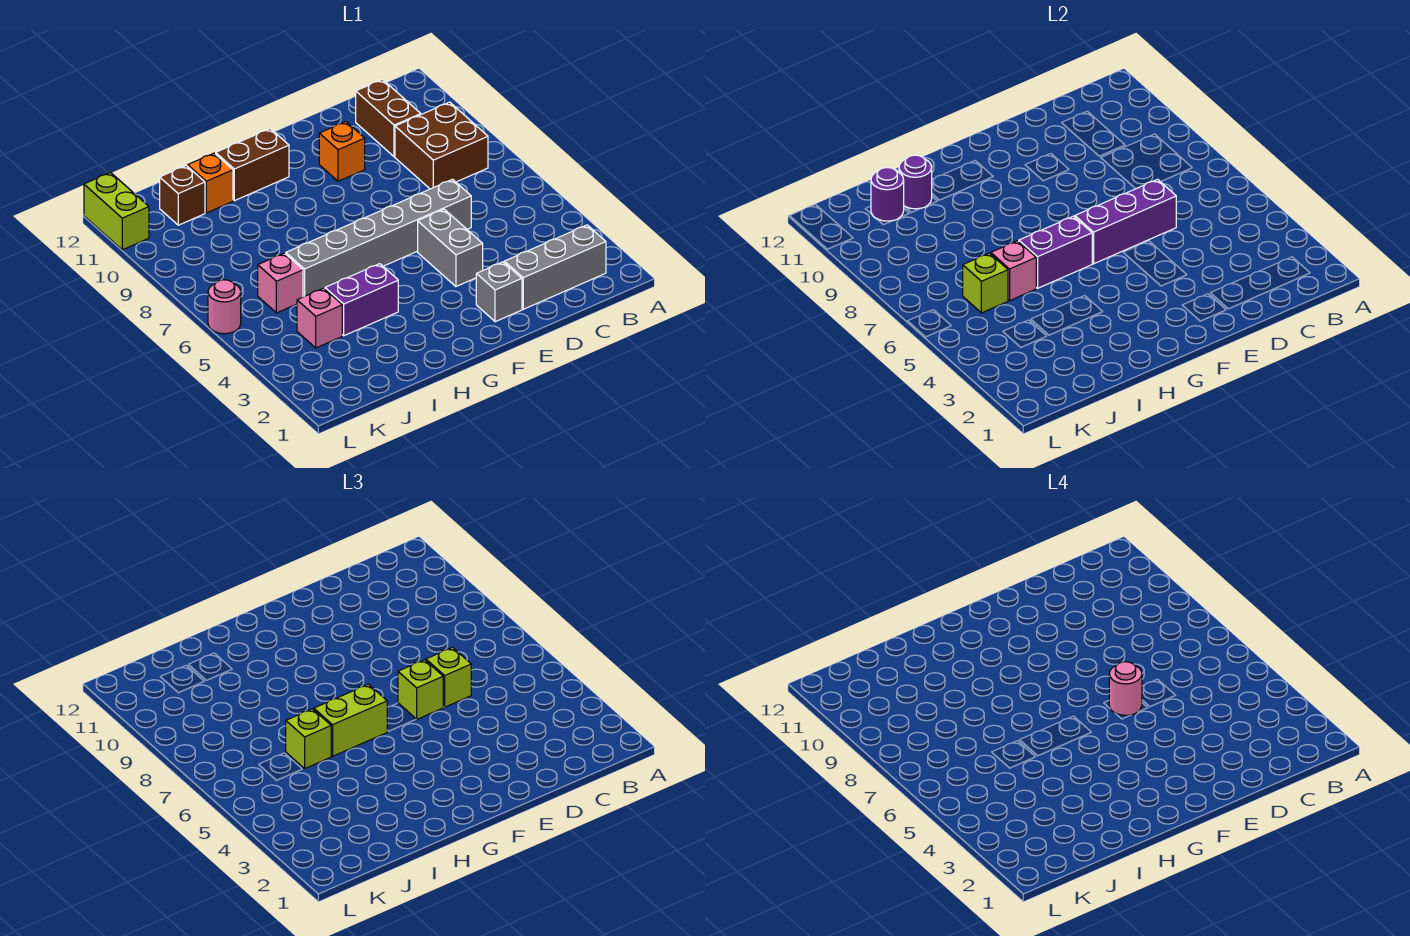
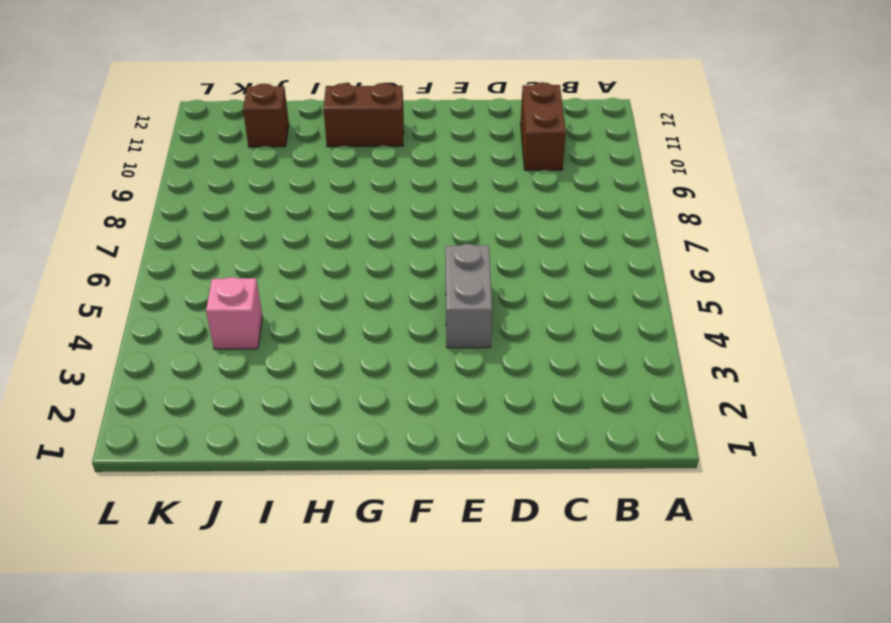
none -> grey 1x3 brick [504,225,606,309]
none -> brown 2x2 brick [395,102,488,189]
none -> grey 1x6 brick [286,179,471,297]

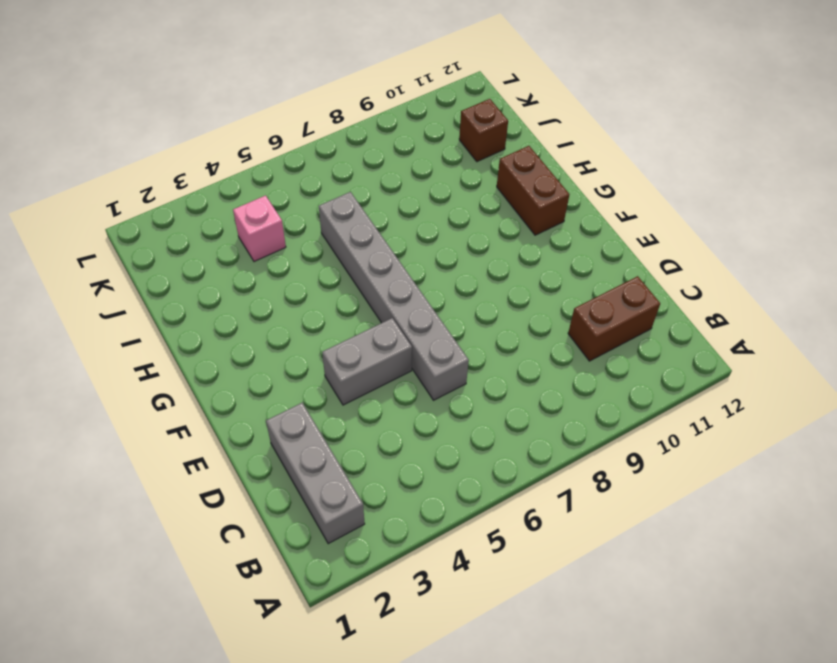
none -> brown 2x2 brick [395,102,488,189]
none -> grey 1x1 brick [476,262,522,322]
none -> orange 1x1 brick [319,122,365,181]

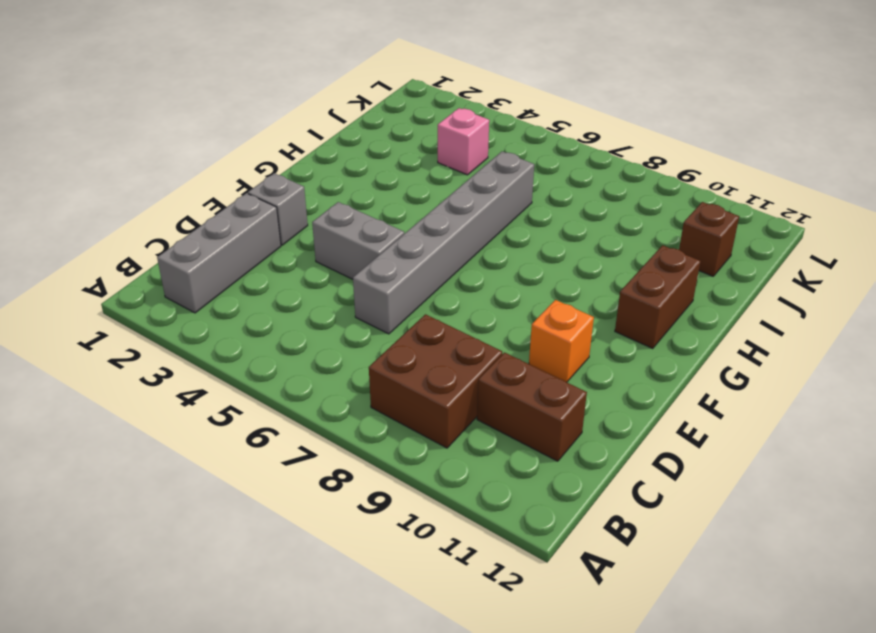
none -> purple 1x2 brick [325,264,398,336]
none -> orange 1x1 brick [188,153,233,213]
none -> pink 1x1 brick [258,253,303,313]

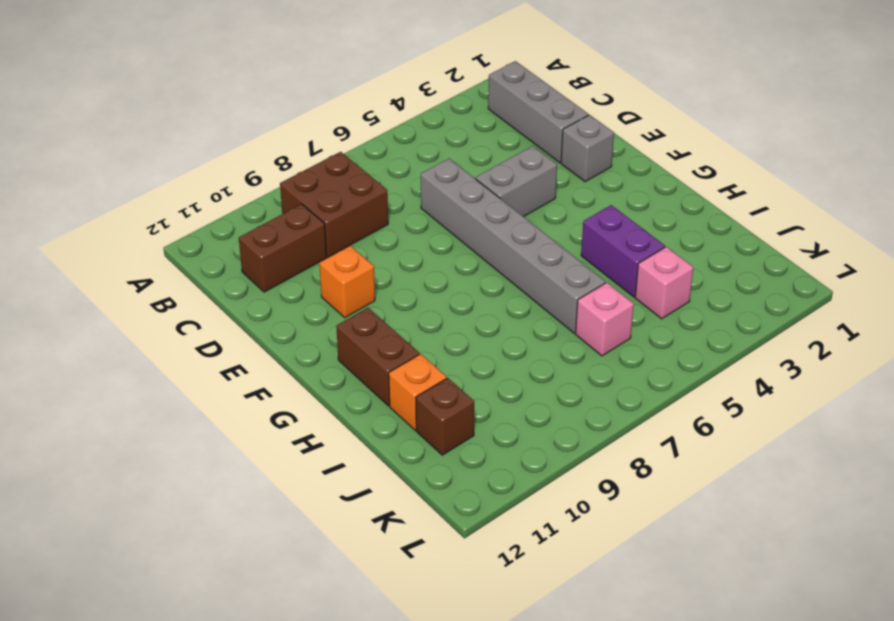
none -> pink 1x1 round brick [208,280,241,334]
none -> lime 1x2 brick [84,173,149,250]
none -> purple 1x3 brick [1075,179,1176,264]

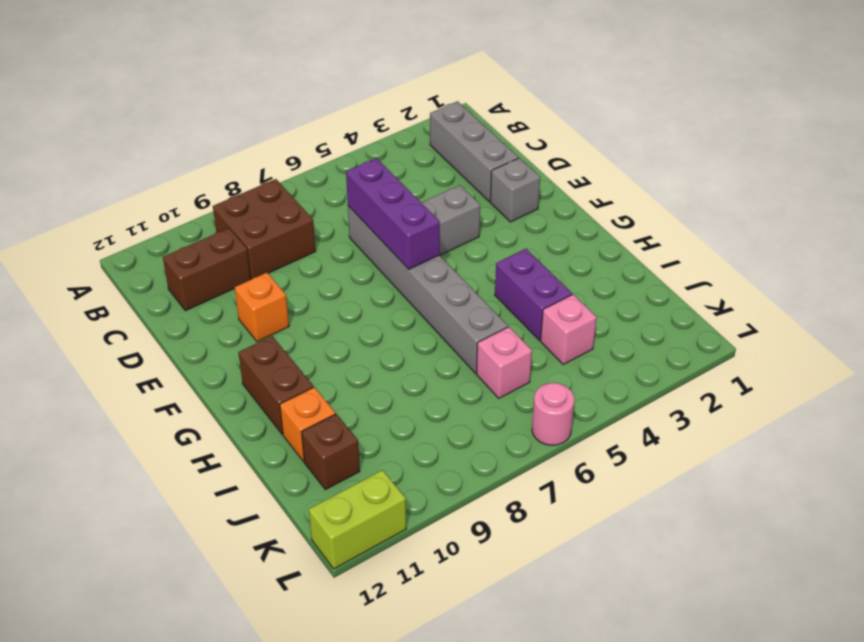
none -> purple 1x2 brick [1019,216,1092,288]
none -> pink 1x1 brick [991,241,1036,301]
none -> purple 1x1 round brick [899,155,932,209]

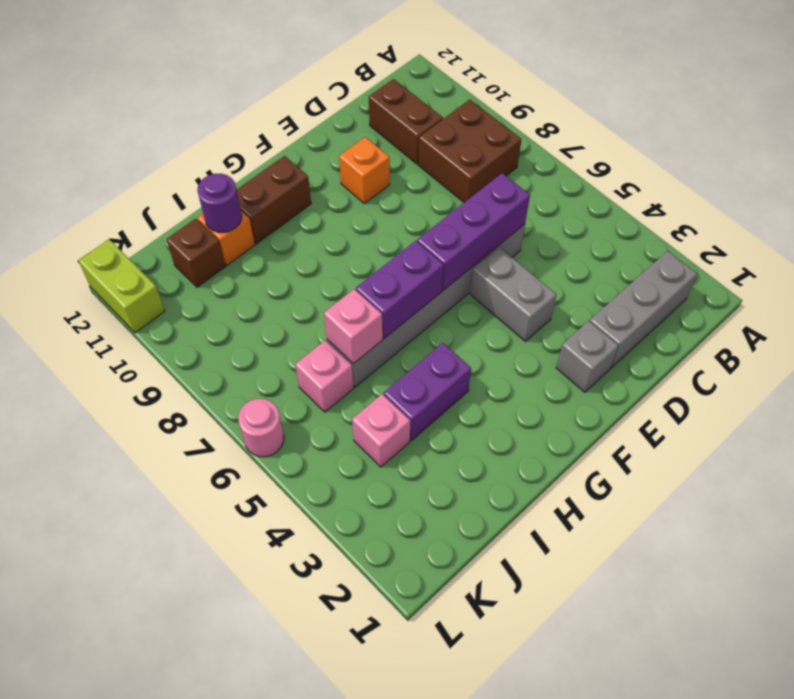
none -> lime 1x1 brick [963,253,1008,313]
none -> purple 1x1 round brick [871,168,904,221]
none -> lime 1x1 brick [426,647,471,707]

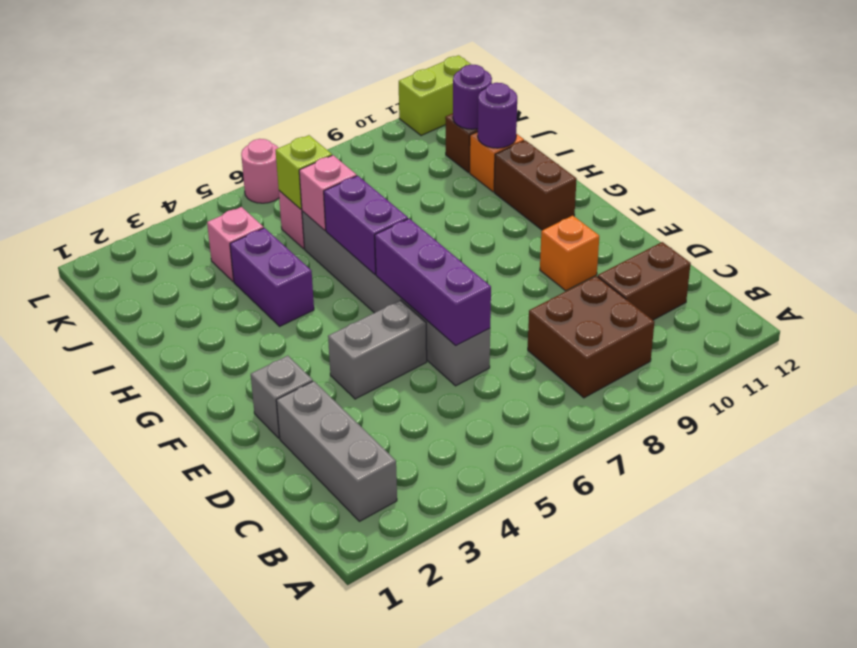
none -> lime 1x1 brick [426,647,471,707]
none -> lime 1x1 brick [398,660,443,719]
none -> lime 1x2 brick [314,684,387,756]

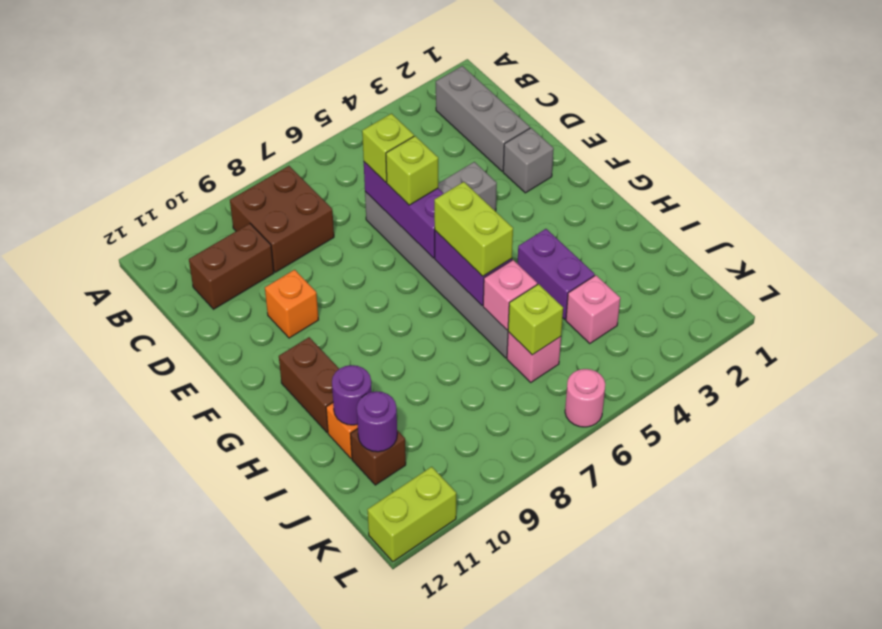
none -> lime 1x1 brick [286,709,331,769]
none -> pink 1x1 round brick [1109,662,1142,715]

